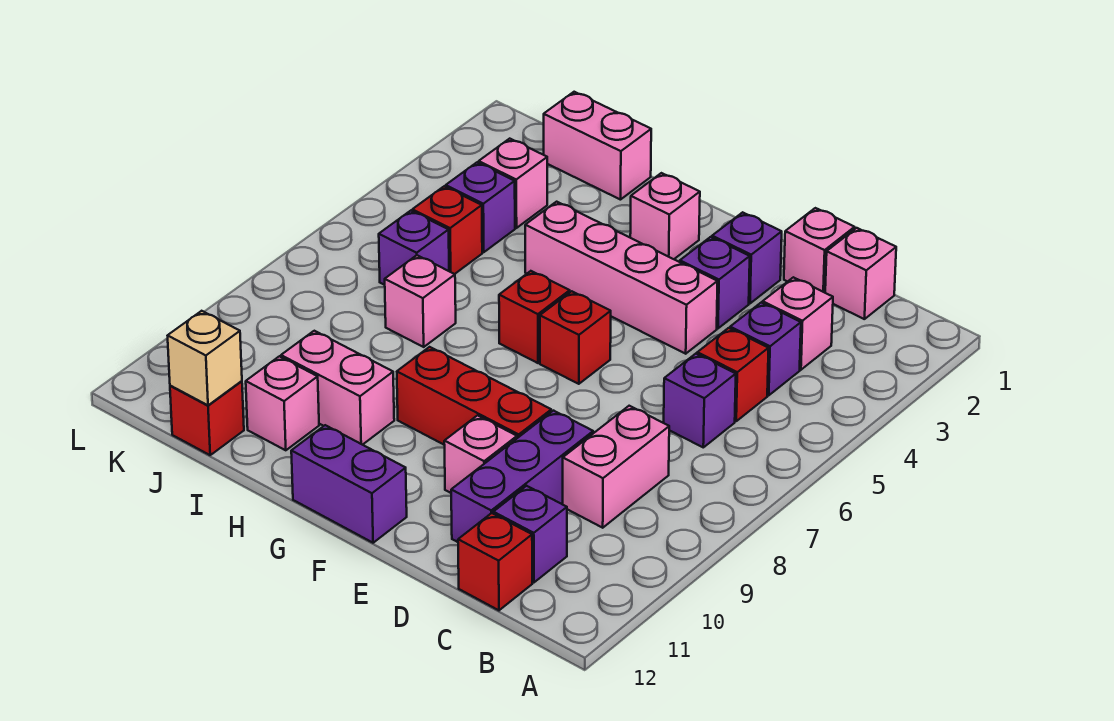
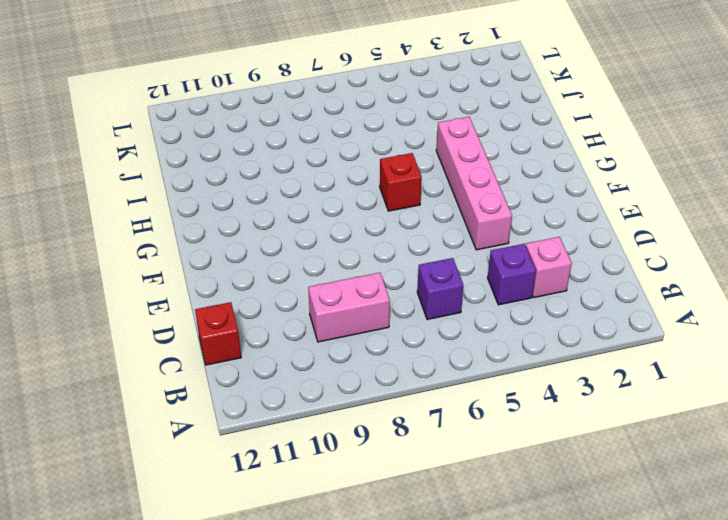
none -> pink 1x1 brick [825,228,896,319]
none -> red 1x1 brick [697,328,769,421]
none -> purple 1x1 brick [493,486,567,583]

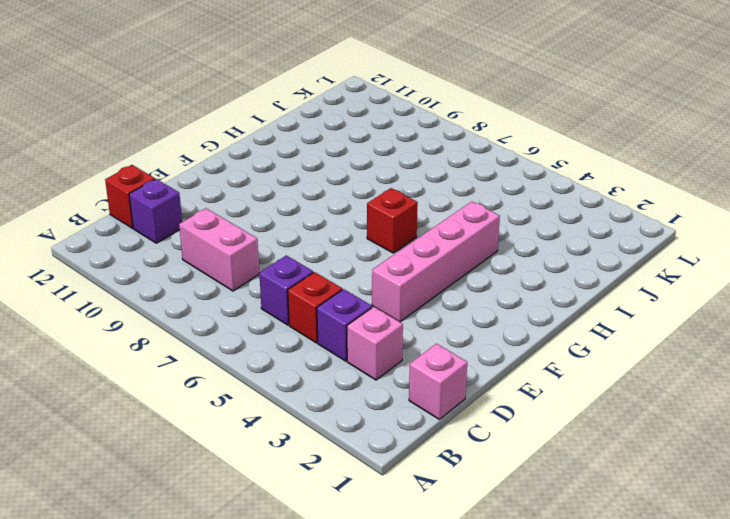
none -> pink 1x1 brick [784,208,855,293]
none -> purple 1x3 brick [451,411,593,542]
none -> purple 1x1 brick [712,212,782,303]

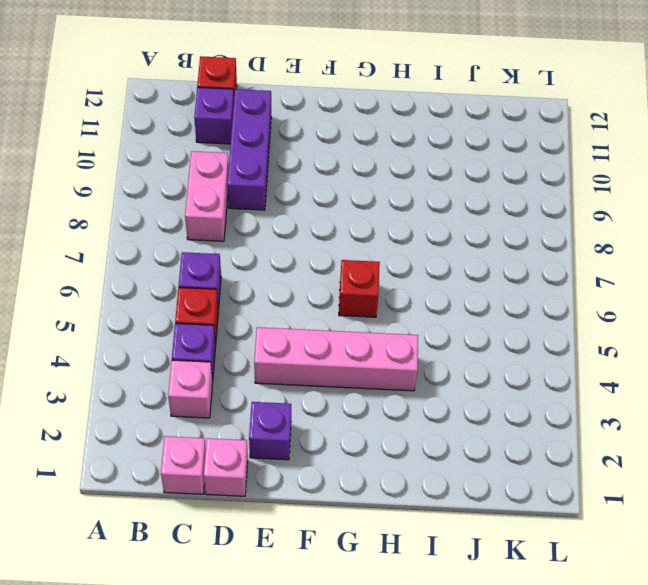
none -> purple 1x1 brick [680,237,750,328]
none -> red 1x3 brick [397,347,551,445]
none -> pink 1x1 brick [444,415,517,493]

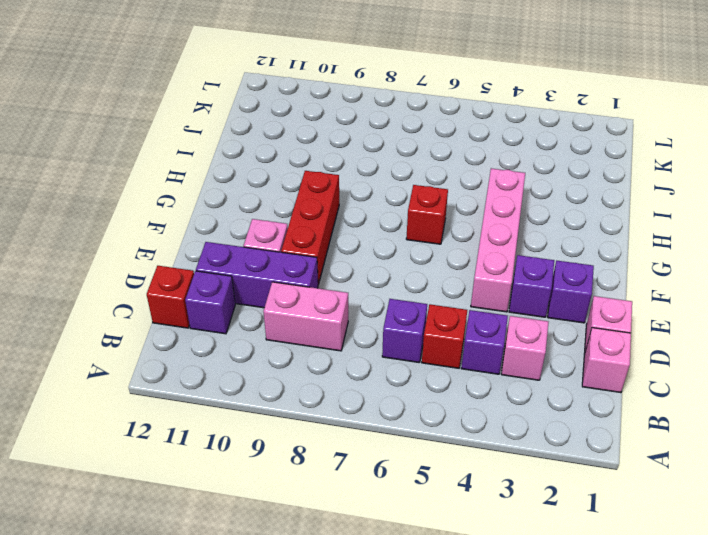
none -> red 1x1 brick [540,291,611,384]
none -> purple 1x2 brick [291,425,407,543]
none -> pink 1x1 brick [630,173,700,259]

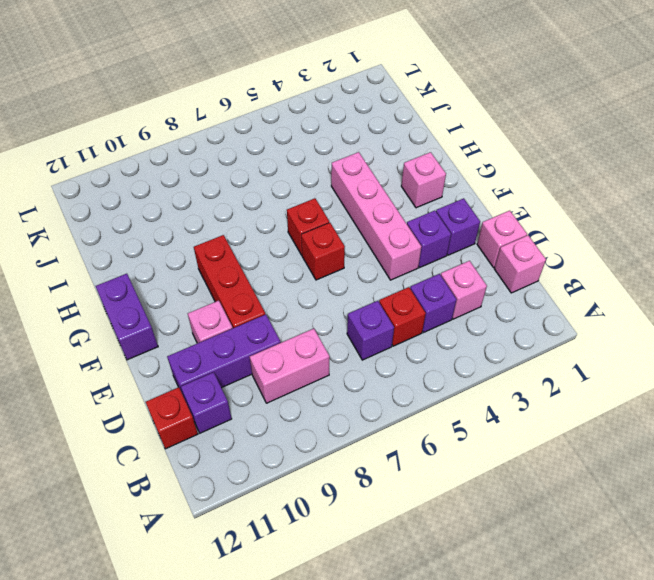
none -> pink 1x2 brick [281,331,394,445]
none -> pink 1x2 brick [544,92,651,200]
none -> pink 1x1 brick [385,255,456,347]

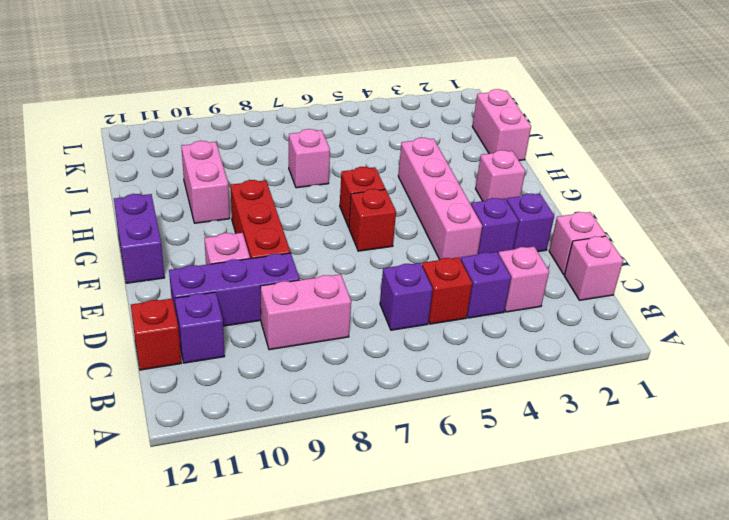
none -> pink 1x1 brick [246,356,319,450]
none -> pink 1x1 brick [479,139,547,228]
none -> purple 1x1 brick [446,162,515,252]

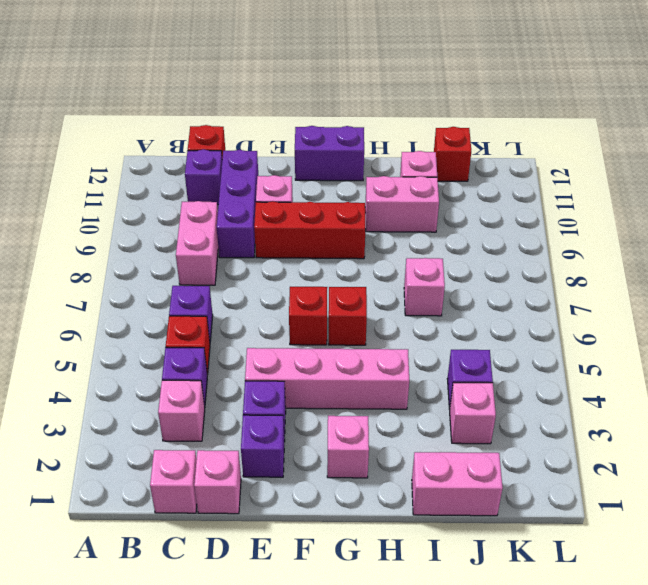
none -> red 1x1 brick [412,186,482,274]
none -> purple 1x1 brick [379,211,449,285]
none -> tan 1x1 brick [168,311,242,405]

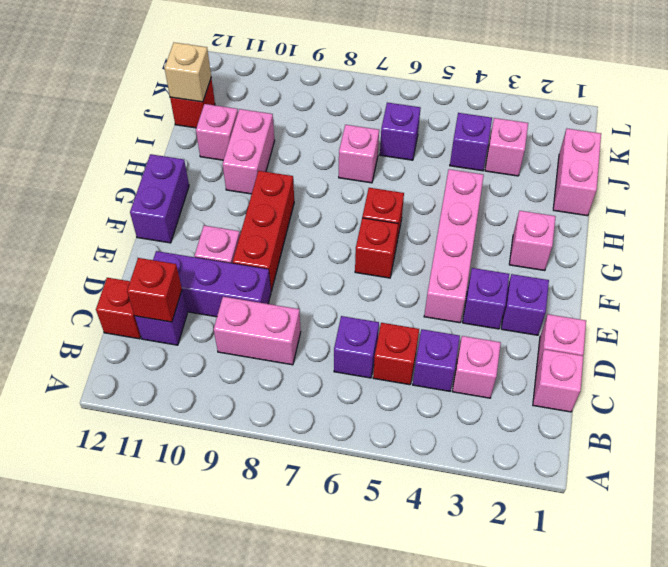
red 1x1 brick [127,258,182,322] -> red 1x1 brick moved to [412,186,482,274]

